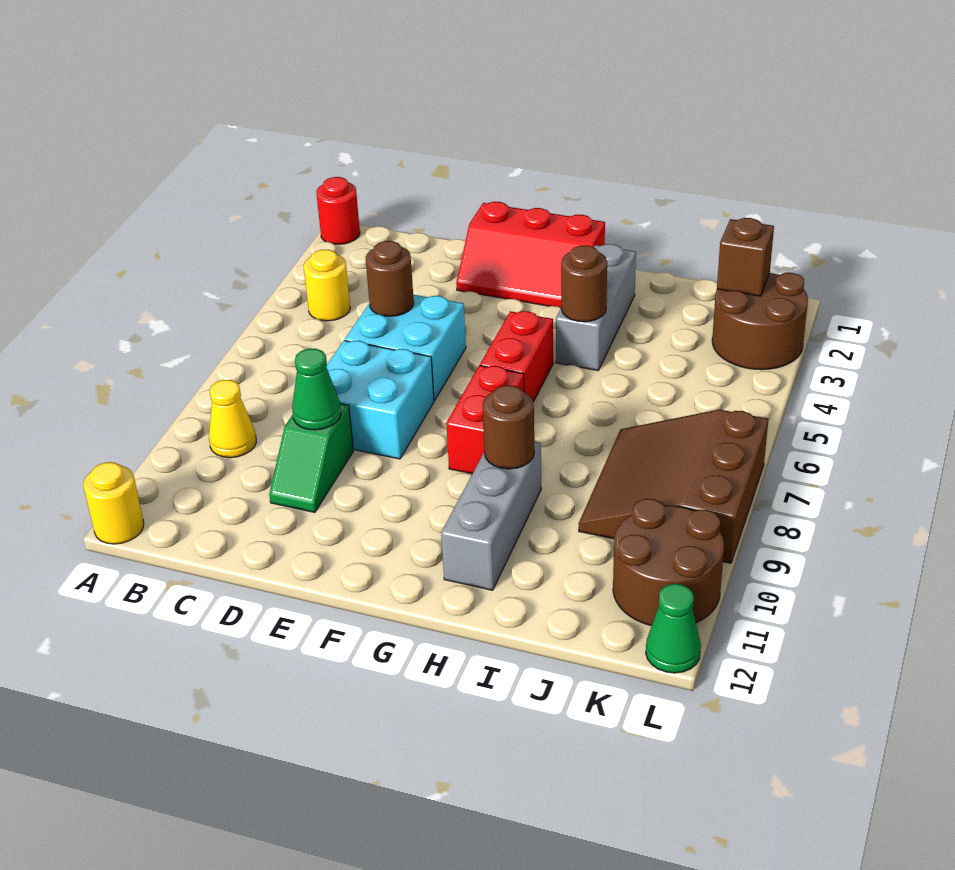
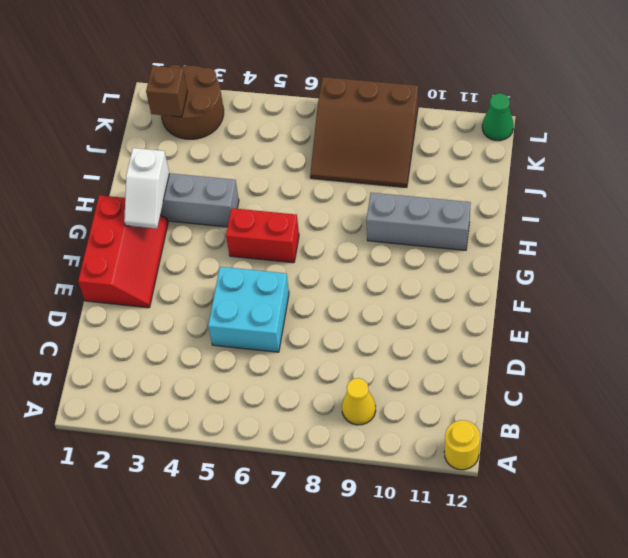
white 1x2 slope [124,148,169,229] -> none
none -> red 1x1 round brick [316,177,360,244]
none -> yellow 1x1 round brick [303,250,350,321]
none -> cyan 2x2 brick [326,340,434,459]

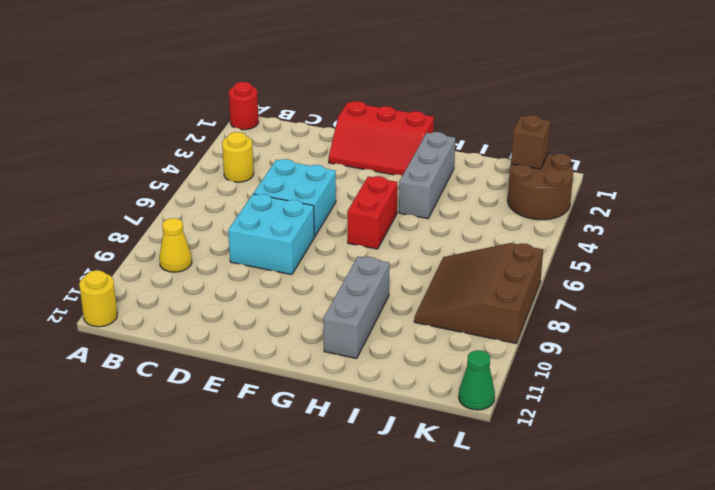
none -> green 1x2 slope [269,404,353,512]
none -> red 1x2 brick [446,365,524,474]
none -> brown 2x2 round brick [613,499,724,626]

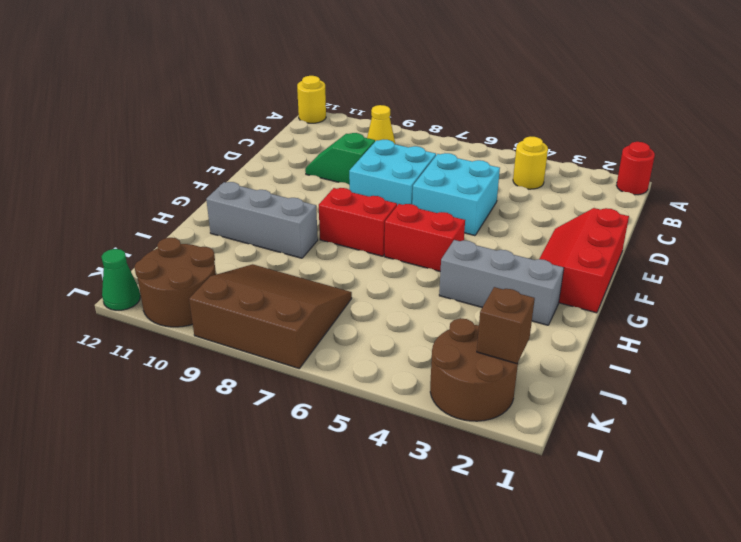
none -> brown 1x1 round brick [366,241,414,317]
none -> green 1x1 cone [292,349,341,430]
none -> brown 1x1 round brick [561,246,607,322]

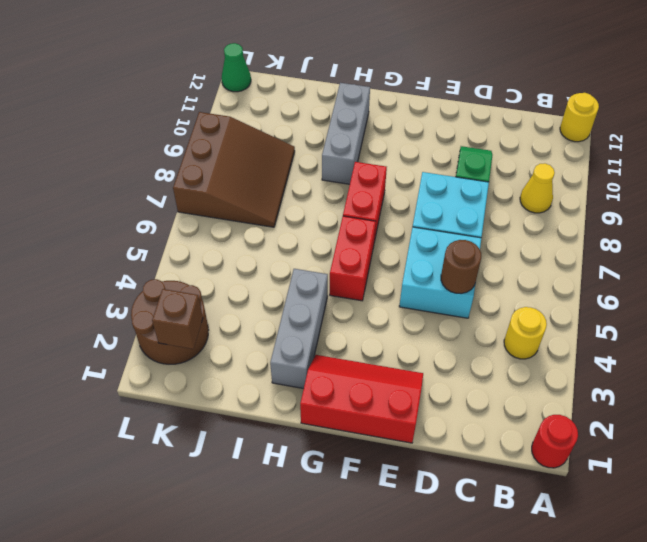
none -> brown 2x2 round brick [613,499,724,626]
none -> green 1x1 cone [292,349,341,430]
none -> brown 1x1 round brick [561,246,607,322]

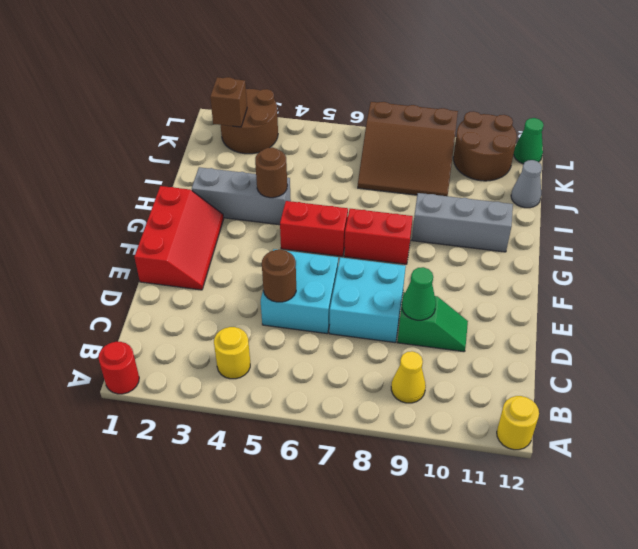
grey 1x1 cone [511,160,542,208] -> none
none -> brown 1x1 round brick [483,385,534,469]

